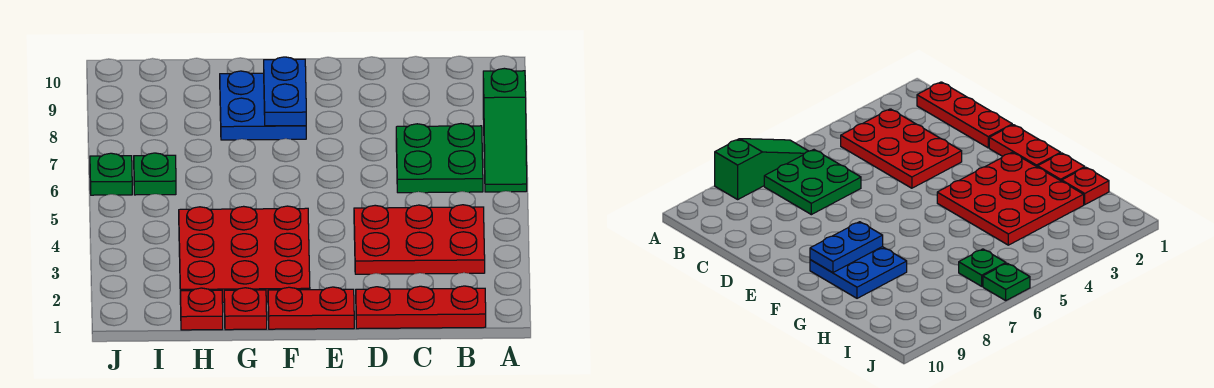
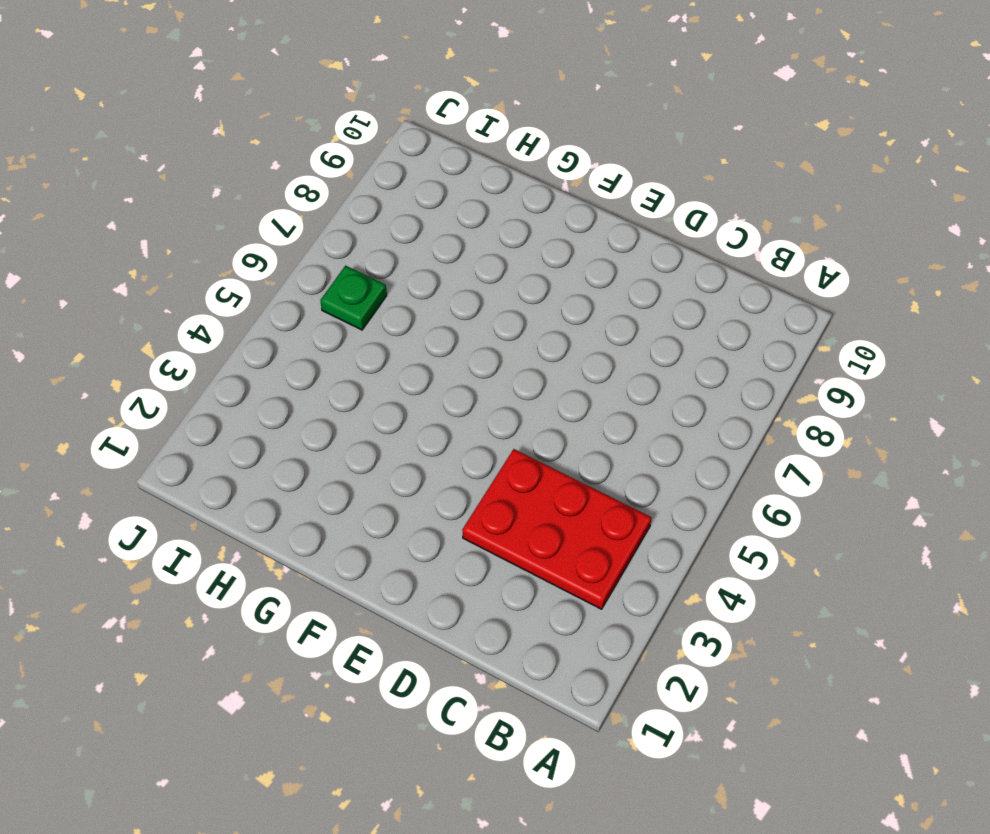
none -> green 1x3 slope [483,68,527,192]
none -> red 1x3 plate [356,286,486,329]
none -> green 2x2 plate [396,124,483,193]

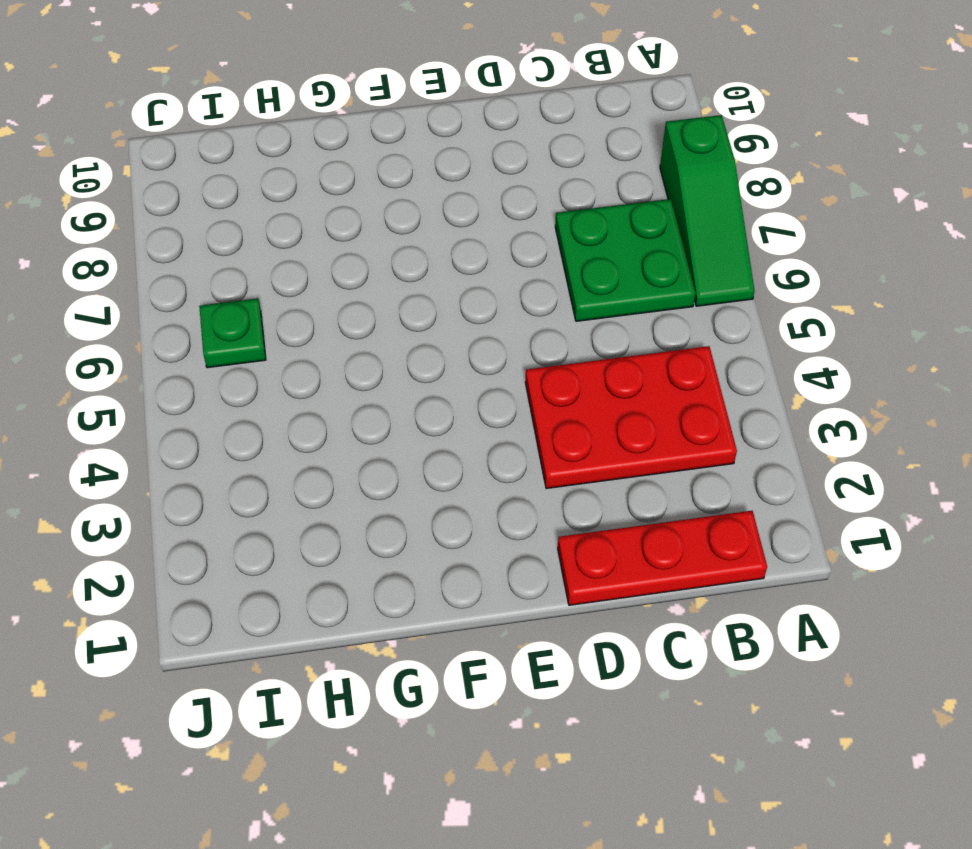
none -> red 1x2 plate [268,287,354,329]
none -> red 3x3 plate [179,206,310,302]
none -> blue 2x2 plate [220,71,306,140]

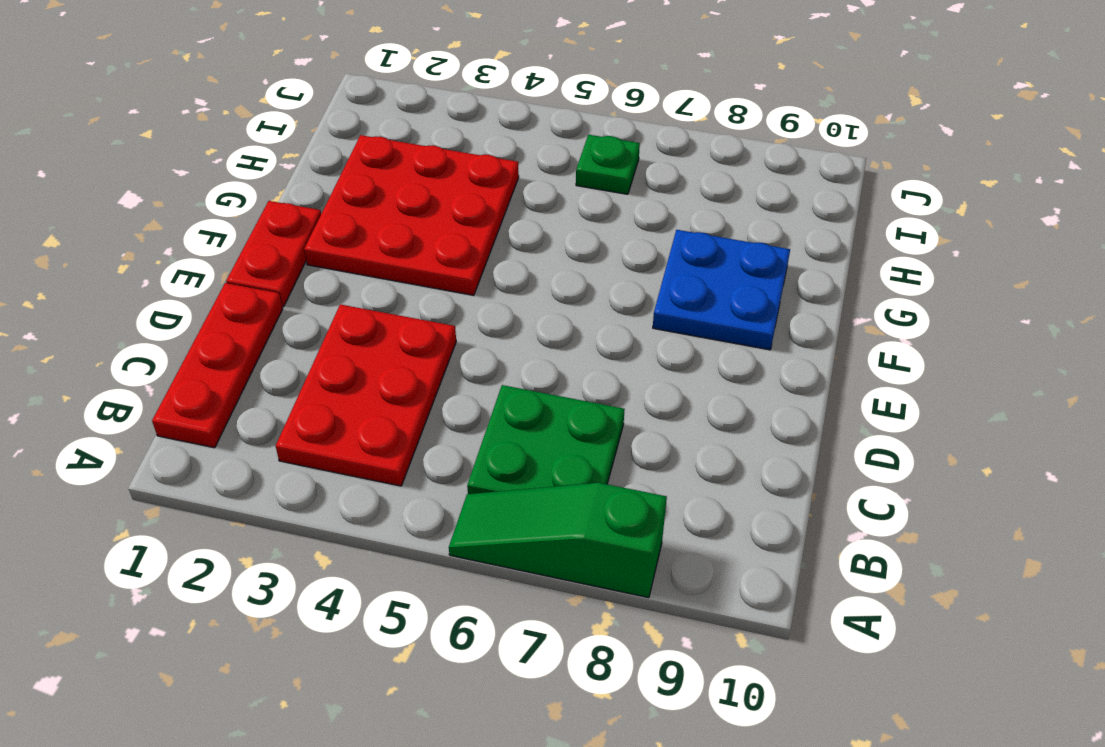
none -> red 1x1 plate [224,288,267,330]
none -> red 1x1 plate [180,288,223,330]
none -> green 1x1 plate [90,153,132,195]

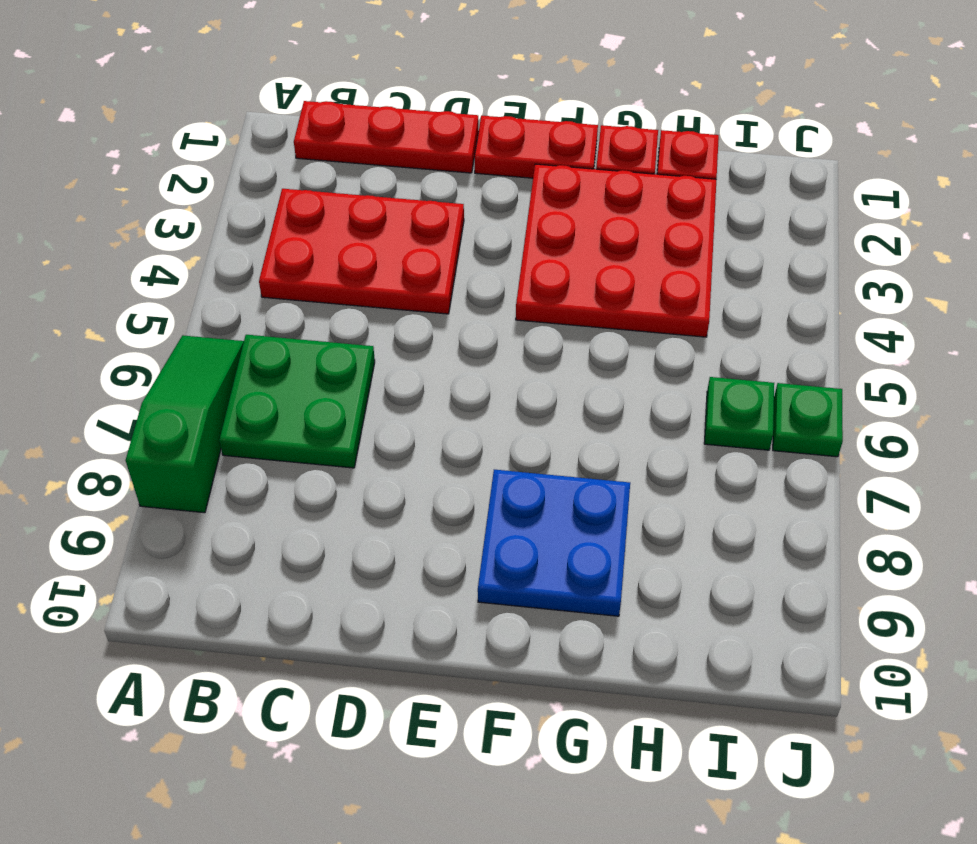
none -> blue 1x2 plate [264,57,306,126]

